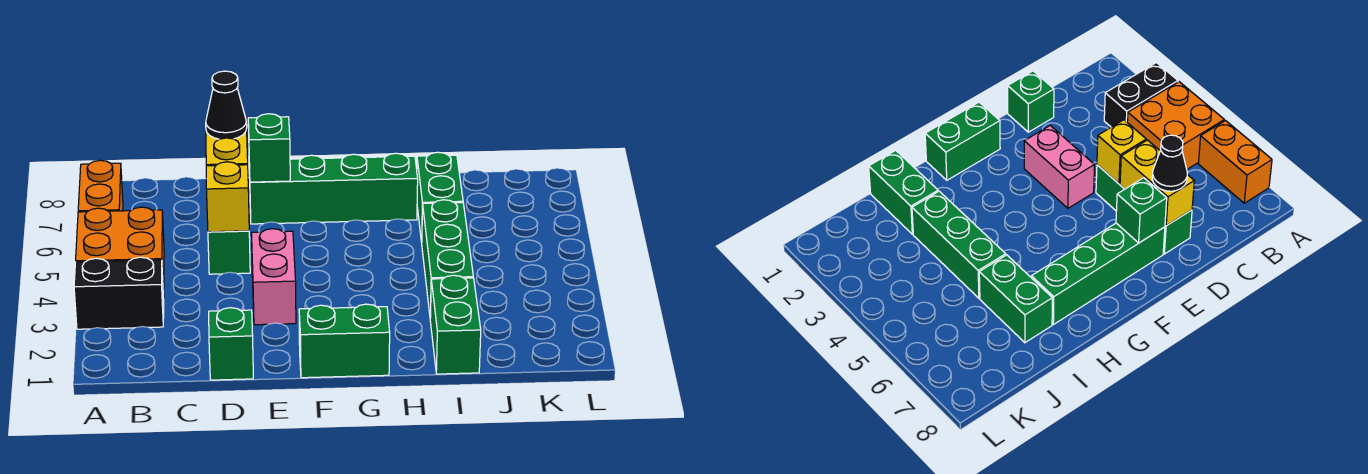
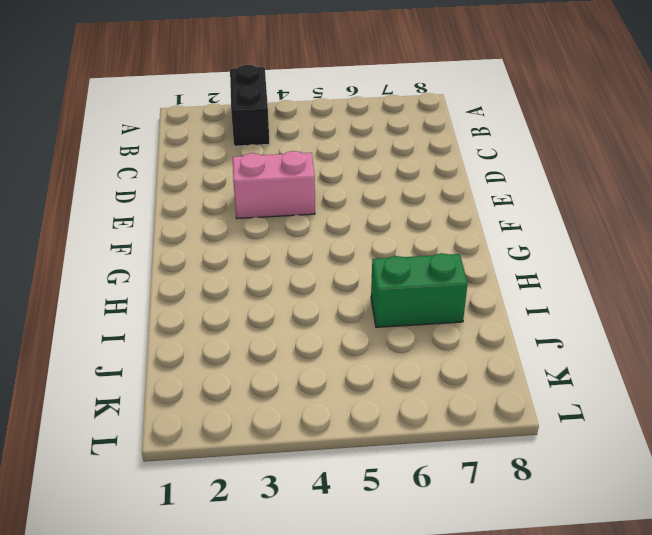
none -> orange 2x2 brick [76,207,164,298]
none -> orange 1x2 brick [78,160,123,212]
none -> green 1x1 brick [209,308,253,380]

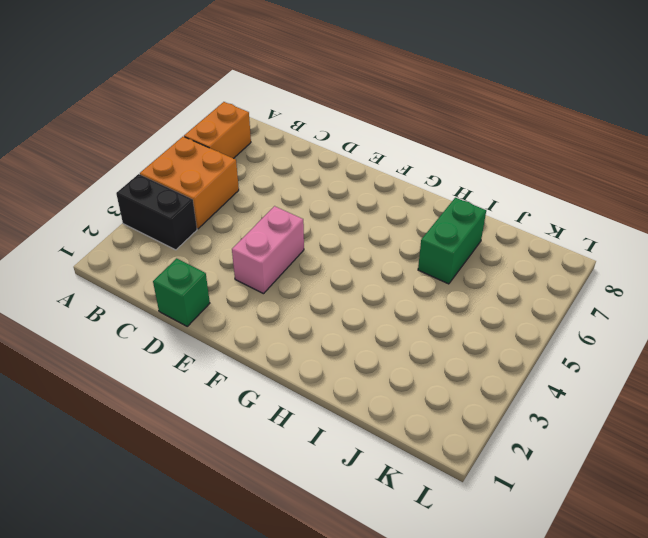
none -> green 1x3 brick [208,231,250,274]
none -> green 1x4 brick [249,153,418,224]
none -> green 1x2 brick [299,304,390,378]

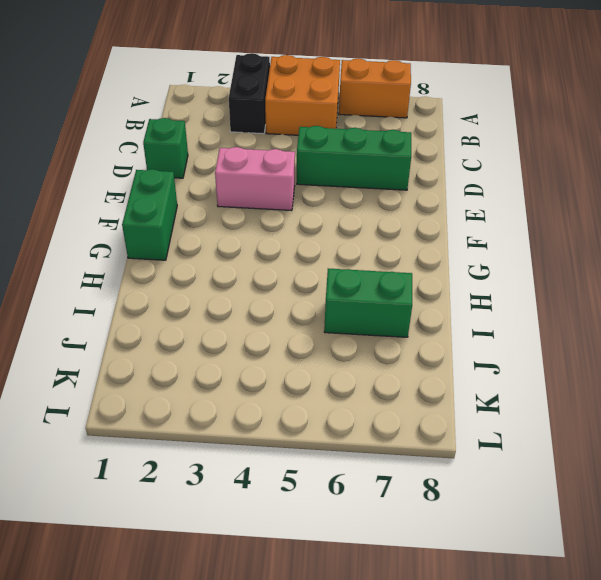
none -> green 1x4 brick [249,153,418,224]
none -> green 1x2 brick [430,275,481,374]
none -> green 1x3 brick [422,200,473,318]

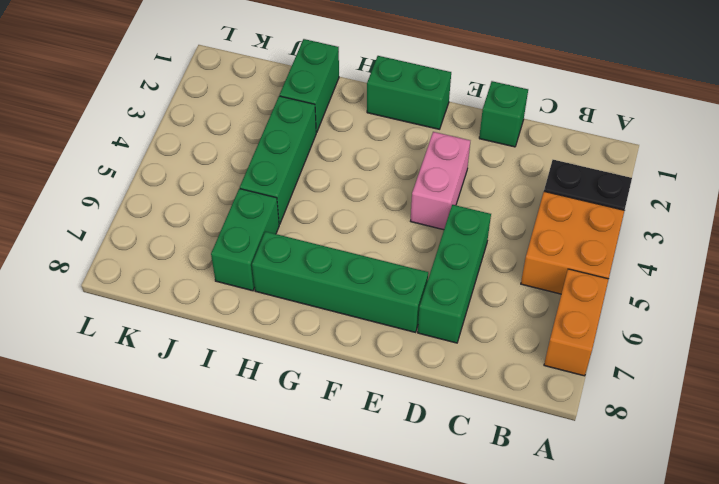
none -> yellow 1x1 brick [206,162,249,232]
none -> yellow 1x2 brick [206,129,248,166]
none -> green 1x1 brick [248,114,290,182]

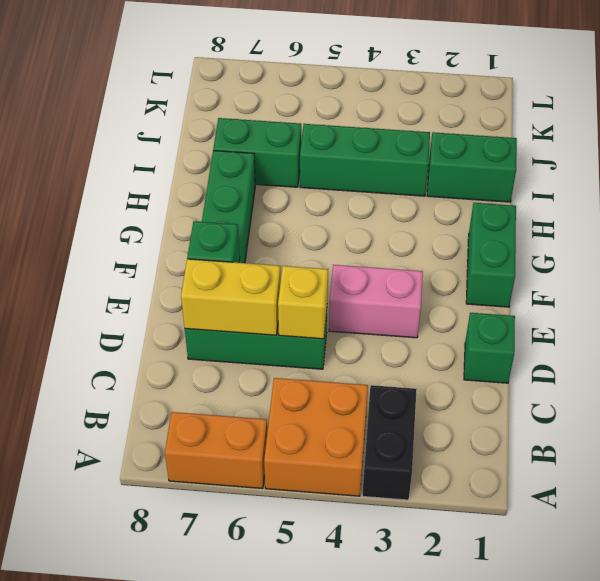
none -> black 1x1 cone [206,71,247,139]

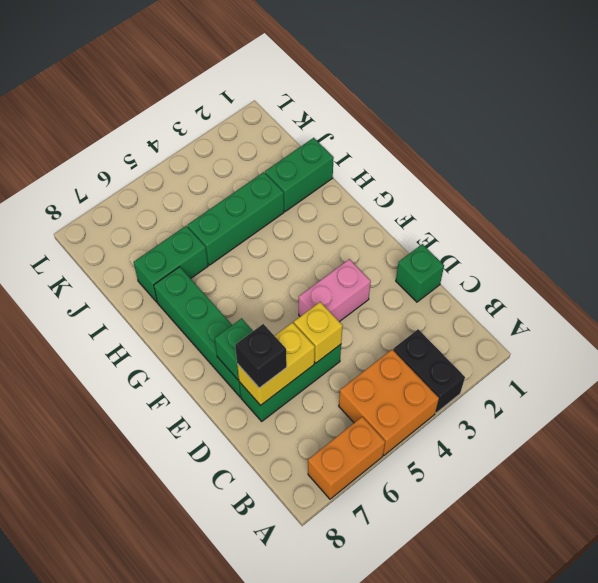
black 1x1 brick [235,324,287,388] -> black 1x1 cone [206,71,247,139]
none -> green 1x2 brick [299,304,390,378]

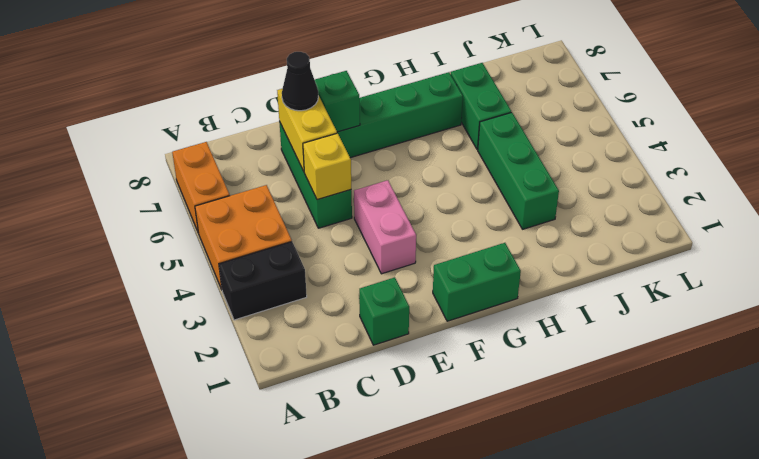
none -> green 1x2 brick [430,275,481,374]

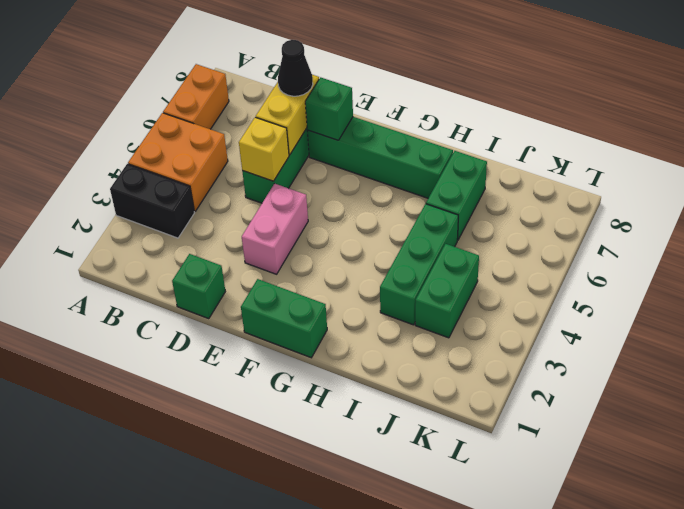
green 1x2 brick [415,244,479,338] -> green 1x2 brick moved to [430,275,481,374]

